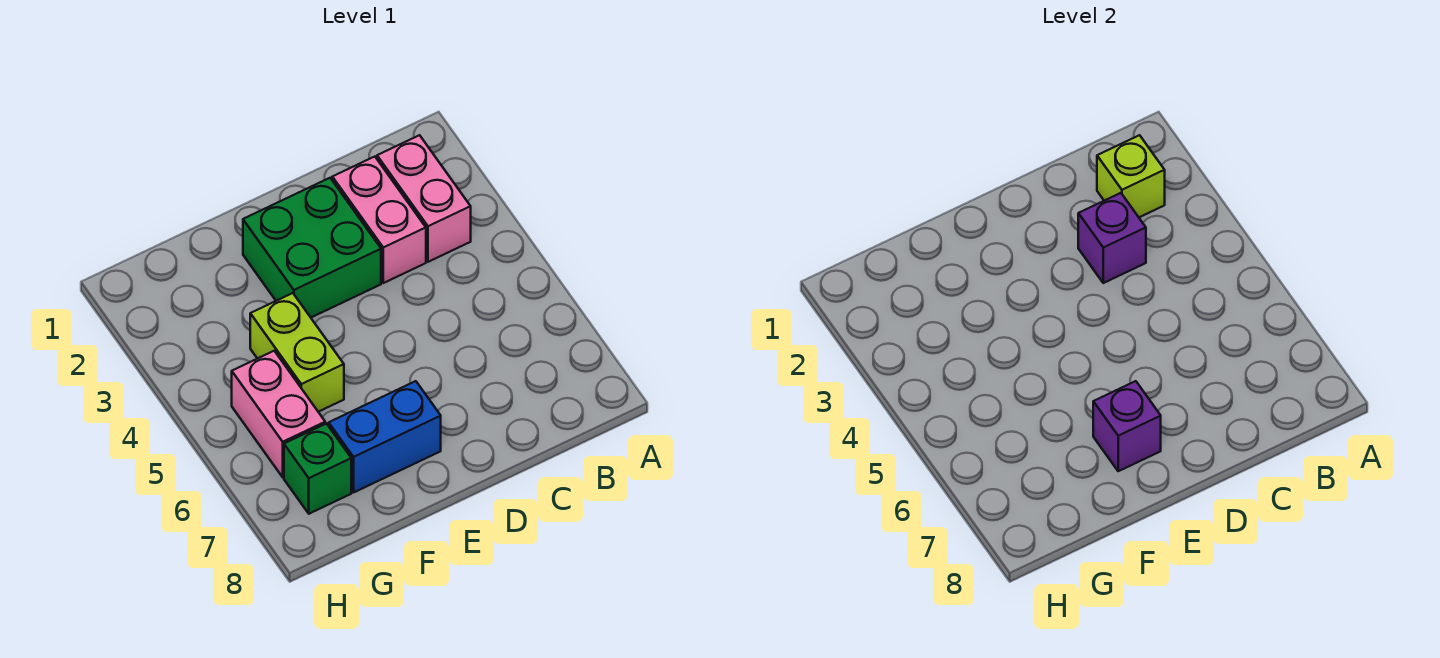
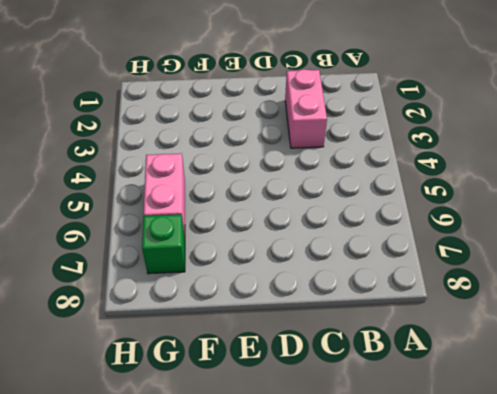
none -> pink 1x2 brick [377,135,471,262]
none -> green 2x2 brick [243,178,381,317]

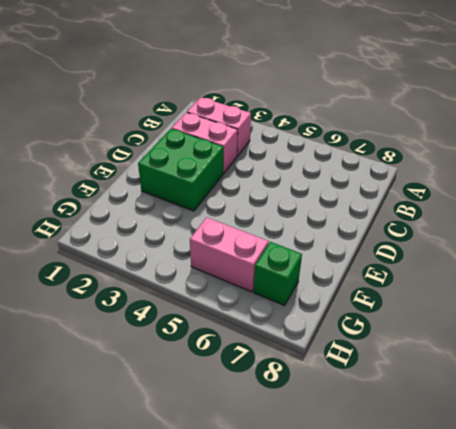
none -> blue 1x2 brick [329,381,441,492]
none -> lime 1x2 brick [250,293,344,412]

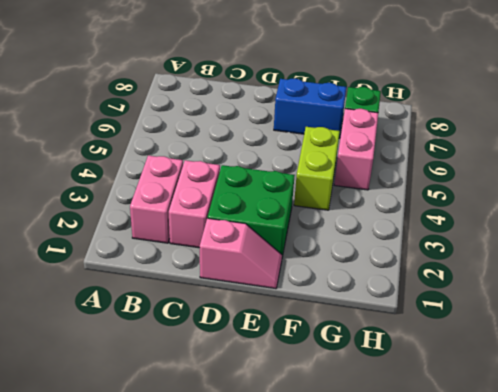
pink 1x2 slope [200,218,282,289] -> none
none -> lime 1x1 brick [1097,135,1165,217]
none -> purple 1x1 brick [1078,193,1146,283]

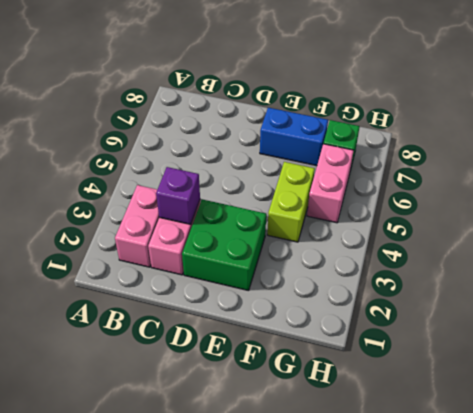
none -> lime 1x1 brick [1097,135,1165,217]
none -> purple 1x1 brick [1093,381,1161,471]

